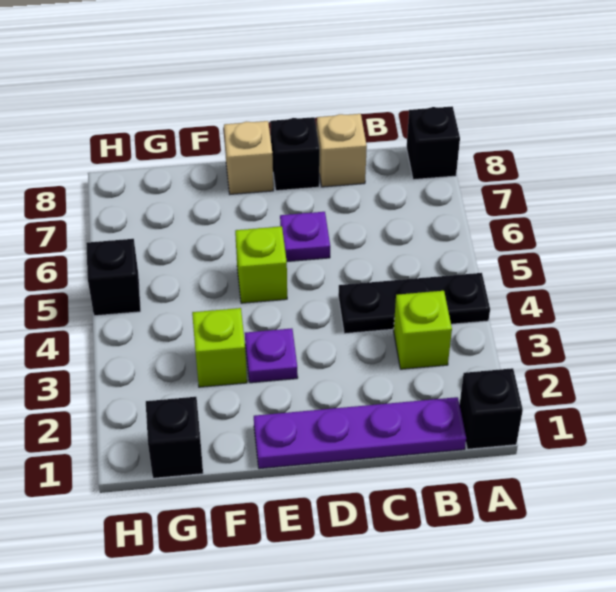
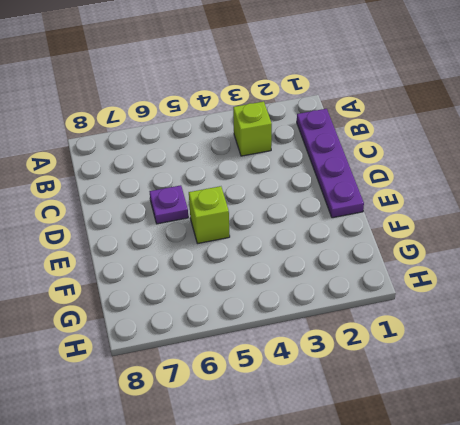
none -> black 1x1 brick [459,368,523,449]
none -> black 1x3 plate [338,273,490,334]
none -> black 1x1 brick [407,106,460,180]

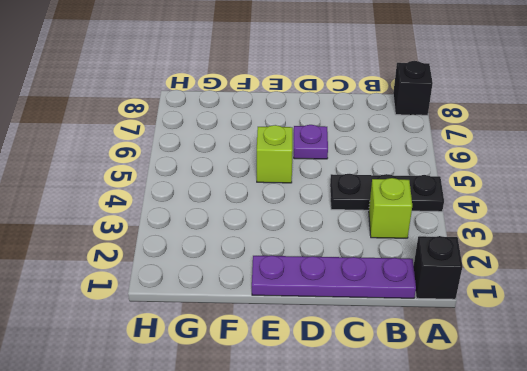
none -> tan 1x1 brick [317,114,367,187]
none -> black 1x1 brick [270,117,320,191]
none -> purple 1x1 plate [245,328,298,383]

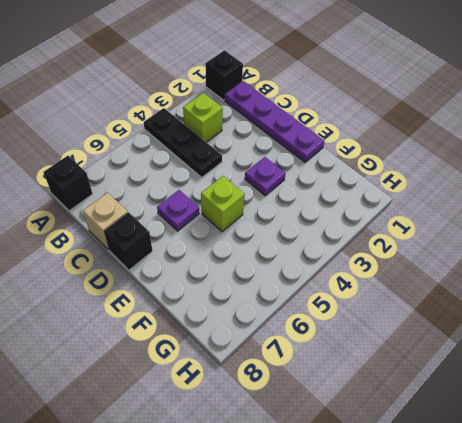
none -> tan 1x1 brick [224,121,273,194]
none -> lime 1x1 brick [192,308,247,387]
none -> black 1x1 brick [146,397,203,478]

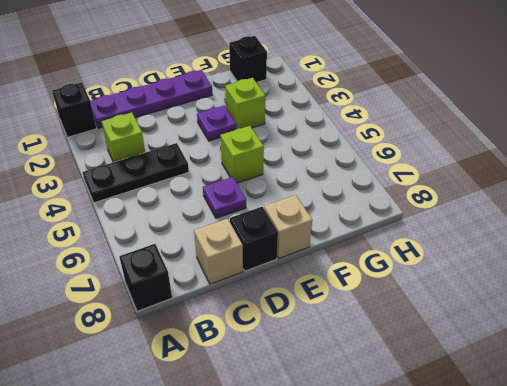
none -> black 1x1 brick [86,239,141,316]

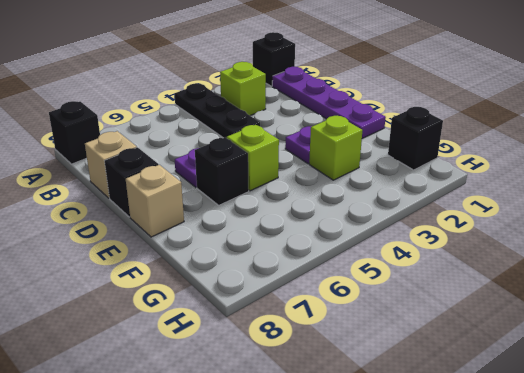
black 1x1 brick [195,137,249,205] -> black 1x1 brick moved to [86,239,141,316]

